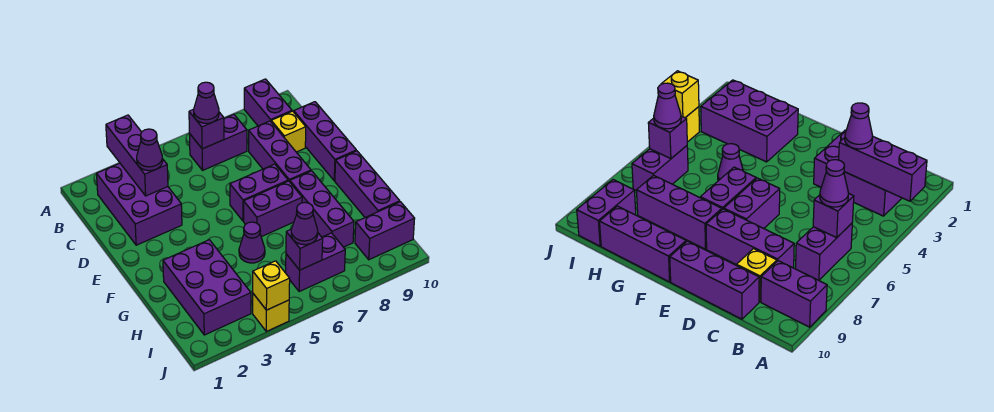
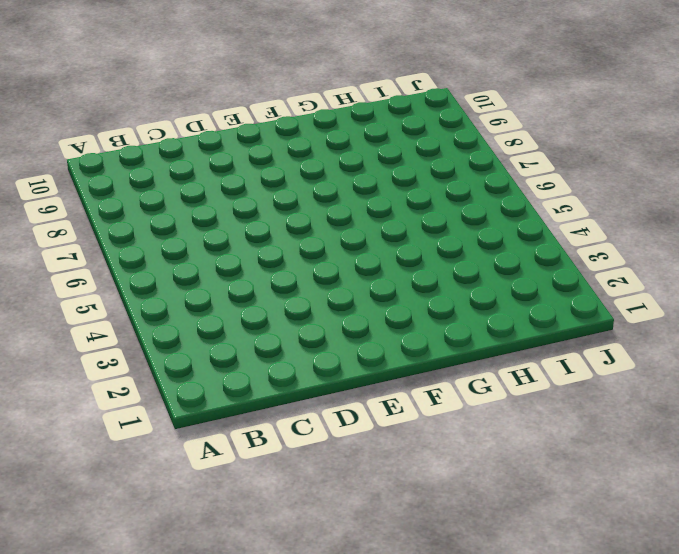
none -> purple 1x2 brick [244,79,292,126]
none -> purple 2x3 brick [97,163,182,245]
none -> purple 1x2 brick [189,114,247,170]

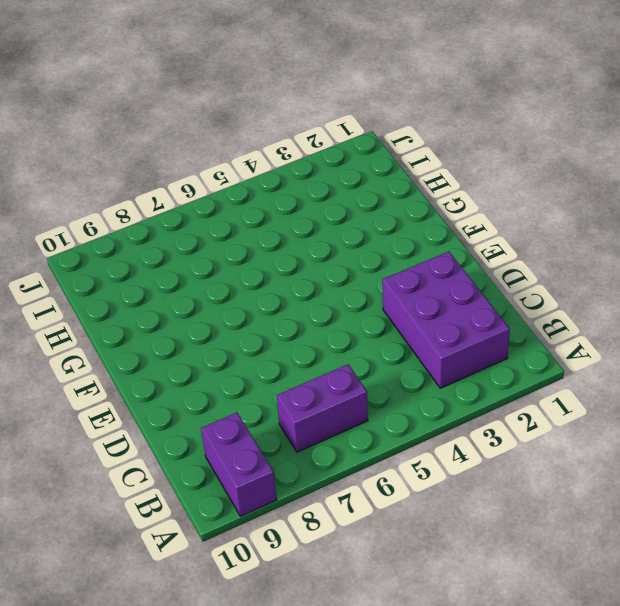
none -> purple 1x3 brick [249,121,311,182]
none -> yellow 1x1 brick [271,111,306,152]
none -> purple 1x3 brick [294,102,356,181]

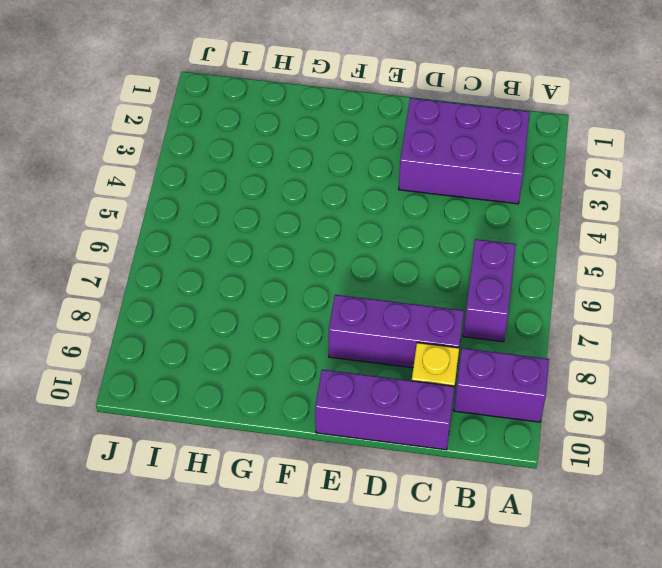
none -> purple 1x2 brick [230,164,288,221]
none -> purple 1x2 brick [244,181,302,237]
none -> purple 1x3 brick [290,171,354,247]

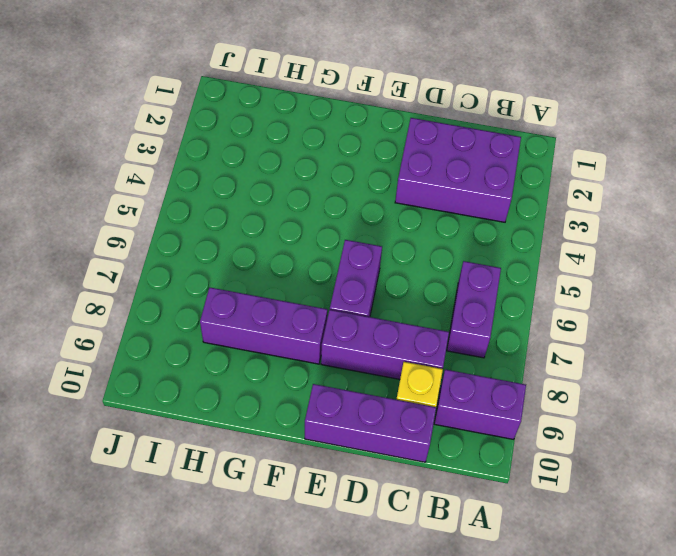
none -> purple 1x2 brick [244,181,302,237]
none -> purple 1x3 brick [335,151,400,217]
none -> purple 2x3 brick [163,240,251,335]

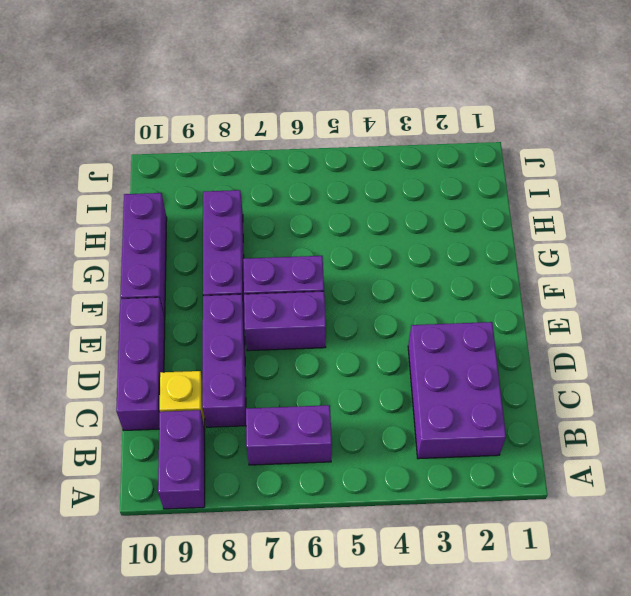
none -> purple 2x3 brick [163,240,251,335]
none -> purple 1x1 cone [239,222,265,263]
none -> purple 1x2 brick [286,233,345,291]

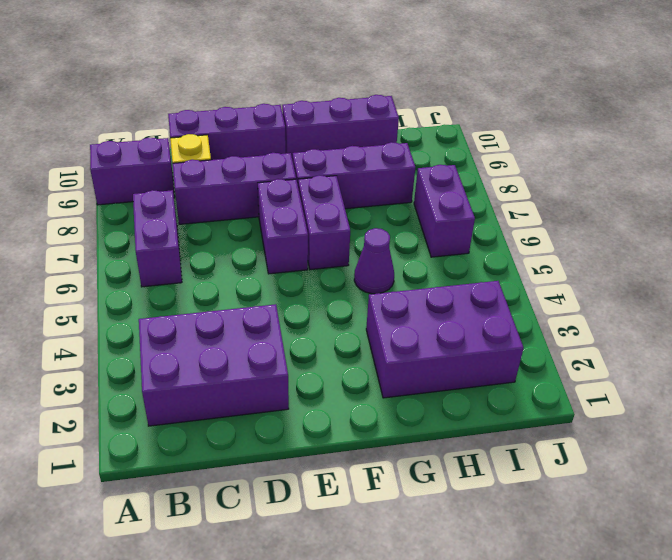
none -> purple 1x2 brick [355,202,415,260]
none -> yellow 1x1 brick [253,294,289,331]
none -> purple 1x3 brick [106,115,168,196]

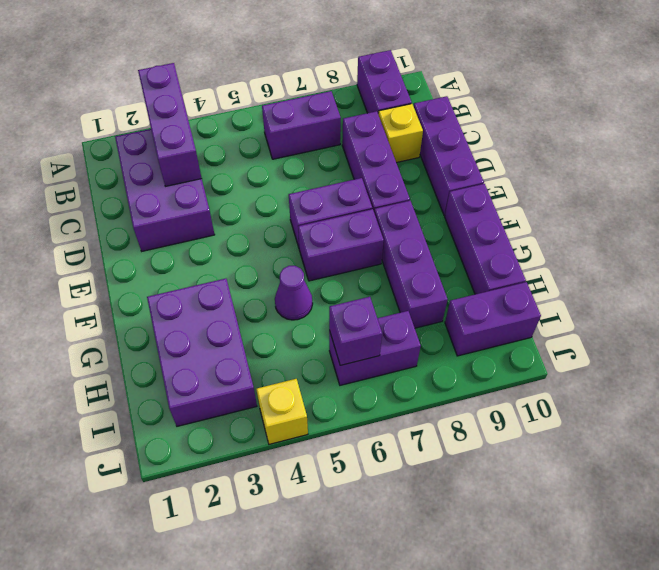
none -> purple 1x1 brick [189,109,224,149]
none -> yellow 1x1 brick [253,261,290,310]
none -> purple 1x1 cone [194,82,219,123]

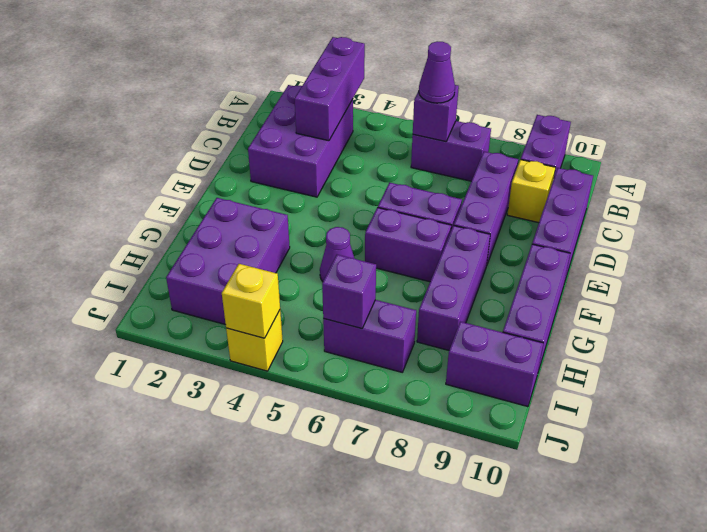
none -> purple 1x1 cone [137,129,163,171]
none -> purple 1x1 cone [291,202,318,245]

